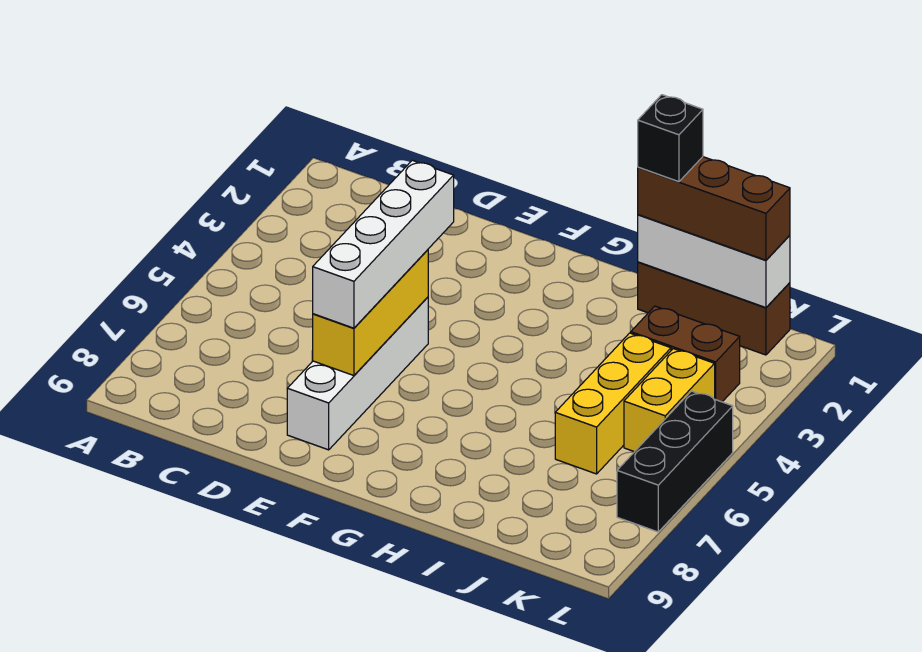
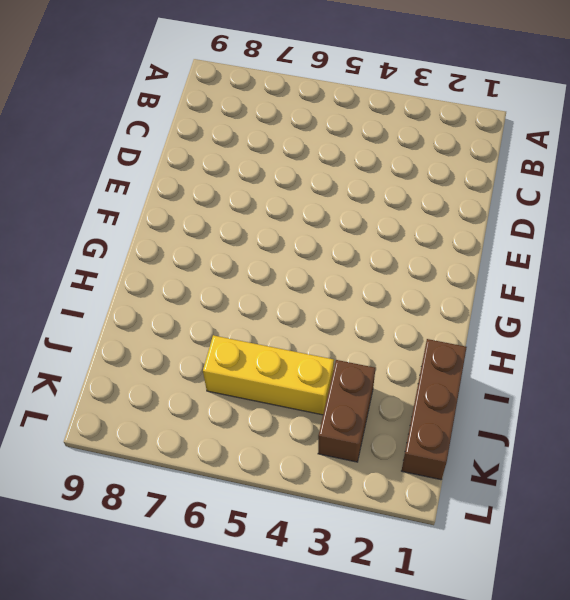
none -> white 1x4 brick [287,297,428,450]
none -> yellow 1x2 brick [624,349,715,452]

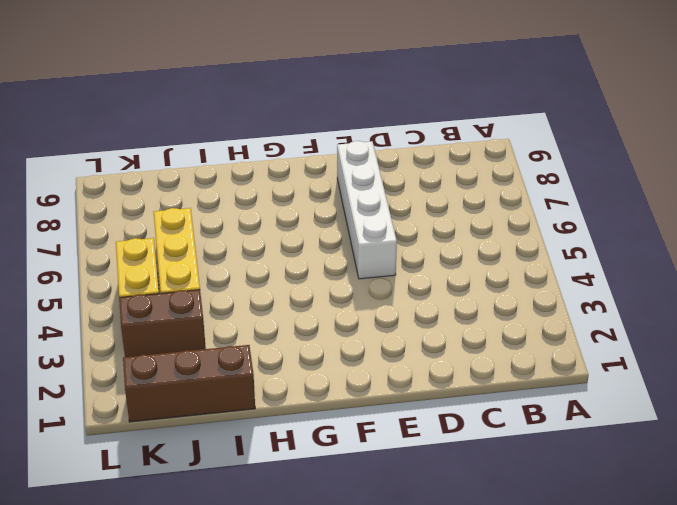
none -> black 1x3 brick [617,391,733,532]
none -> yellow 1x3 brick [313,250,428,376]

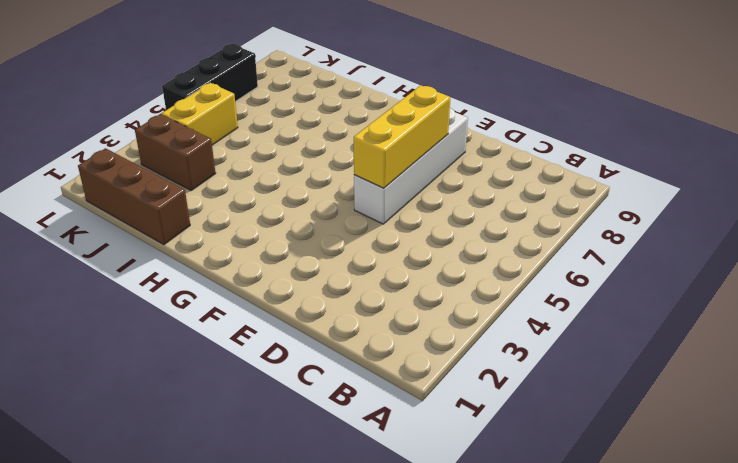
none -> yellow 1x3 brick [555,333,671,474]
none -> white 1x3 brick [638,215,790,308]

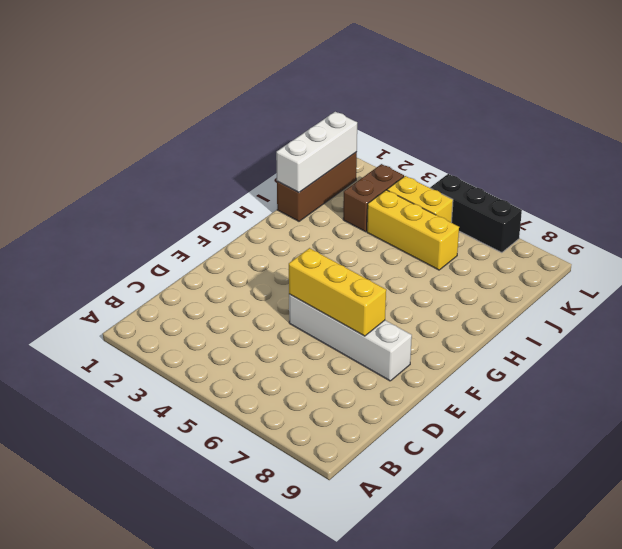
none -> white 1x4 brick [313,160,454,328]
none -> brown 1x3 brick [638,157,790,260]

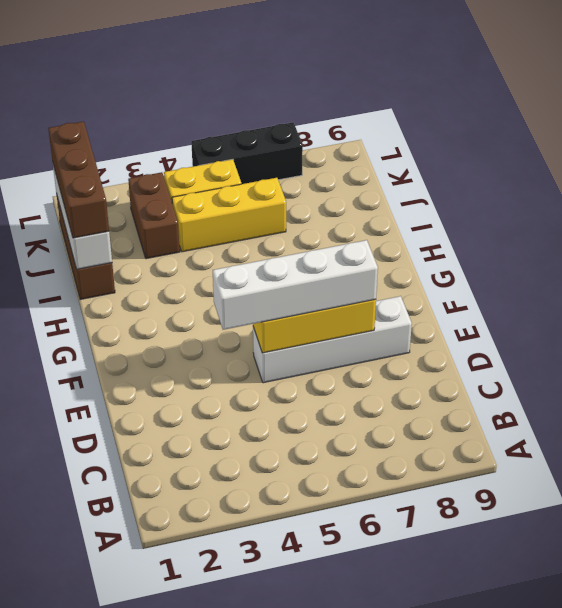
none -> black 1x1 brick [638,95,703,182]

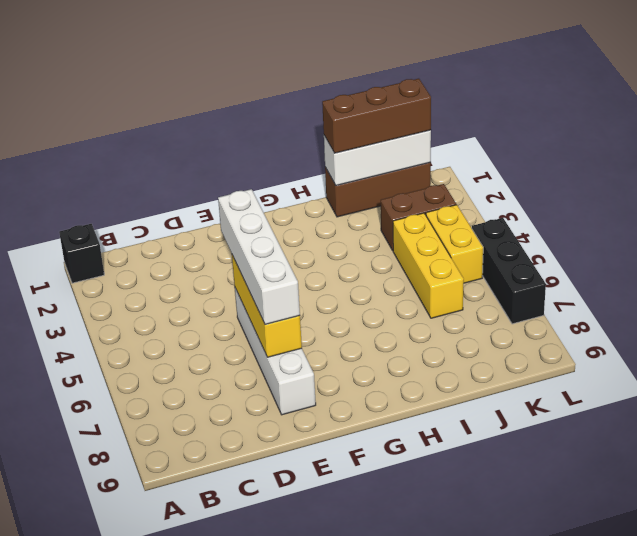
black 1x1 brick [59,224,104,283] -> black 1x1 brick moved to [638,95,703,182]

